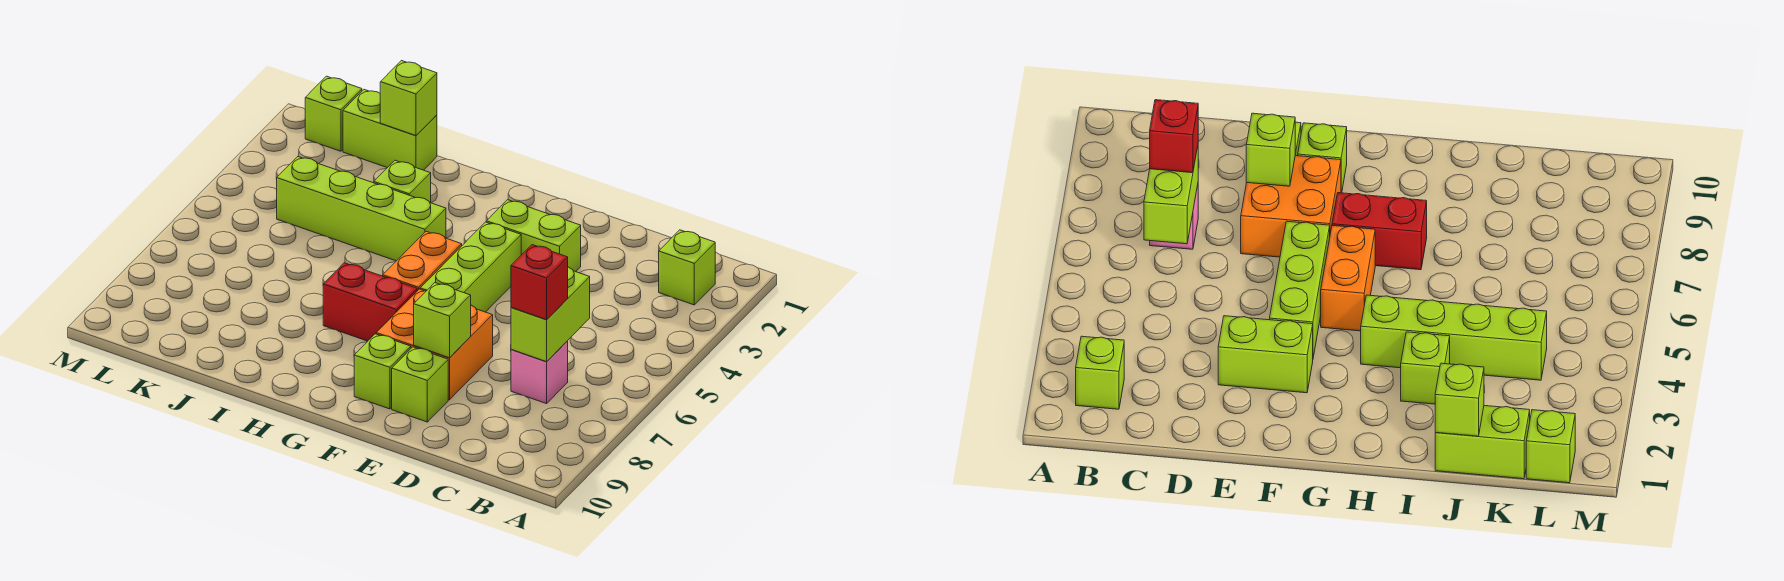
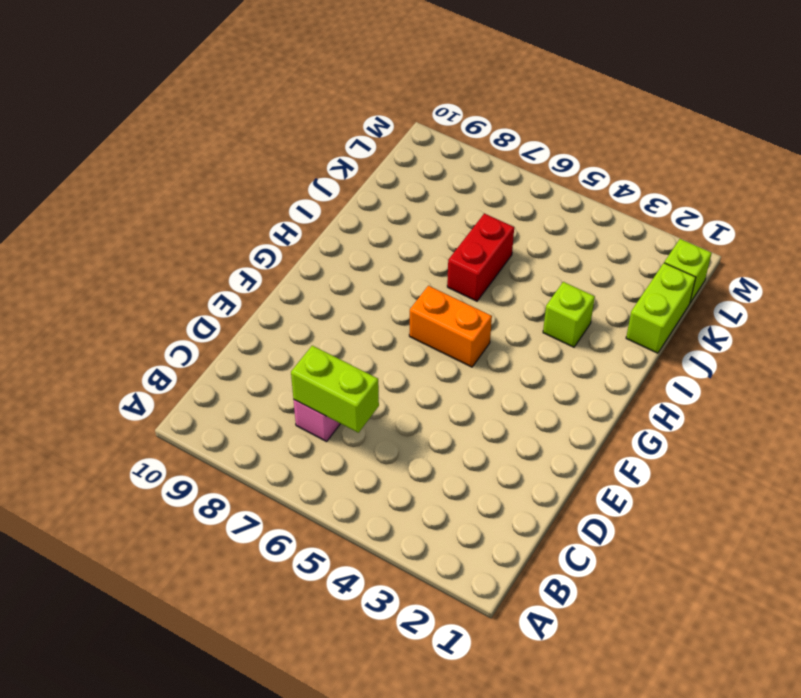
red 1x2 brick [447,213,514,301] -> red 1x2 brick moved to [323,263,417,341]
none -> lime 1x1 brick [659,230,715,305]
none -> lime 1x2 brick [486,200,581,272]
none -> orange 2x2 brick [376,289,493,400]

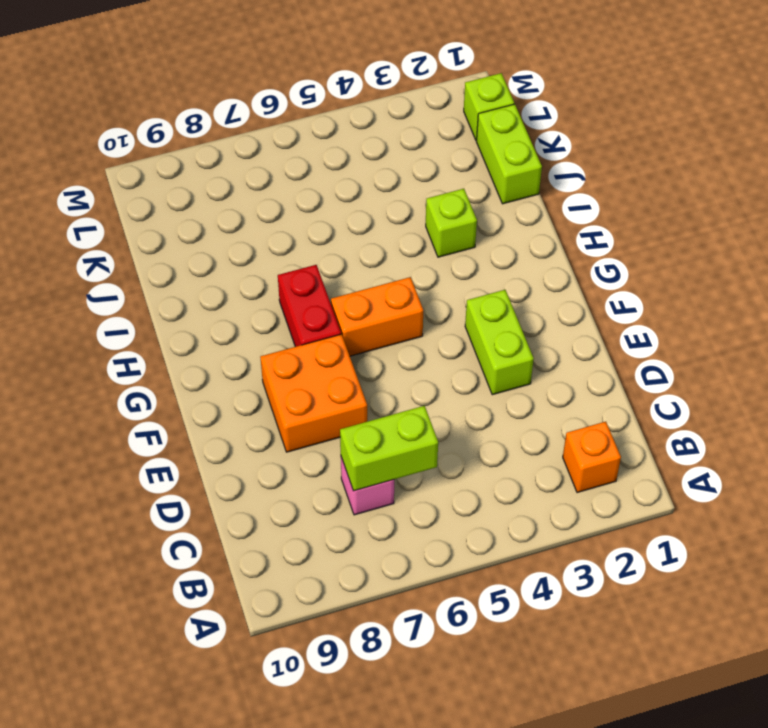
orange 1x1 brick [563,422,621,493] -> lime 1x1 brick [659,230,715,305]
none -> lime 1x1 brick [392,347,448,422]
none -> lime 1x3 brick [420,222,521,312]
none -> lime 1x1 brick [354,334,411,409]

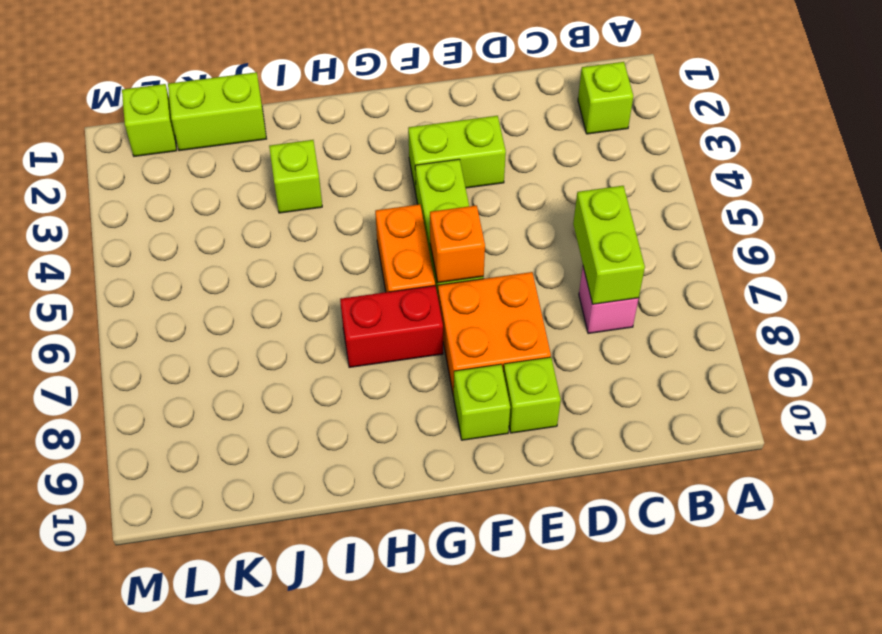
orange 1x1 brick [430,205,485,283] -> none
none -> lime 1x4 brick [277,157,446,261]
none -> lime 1x1 brick [414,283,471,358]
none -> lime 1x1 brick [380,61,437,136]

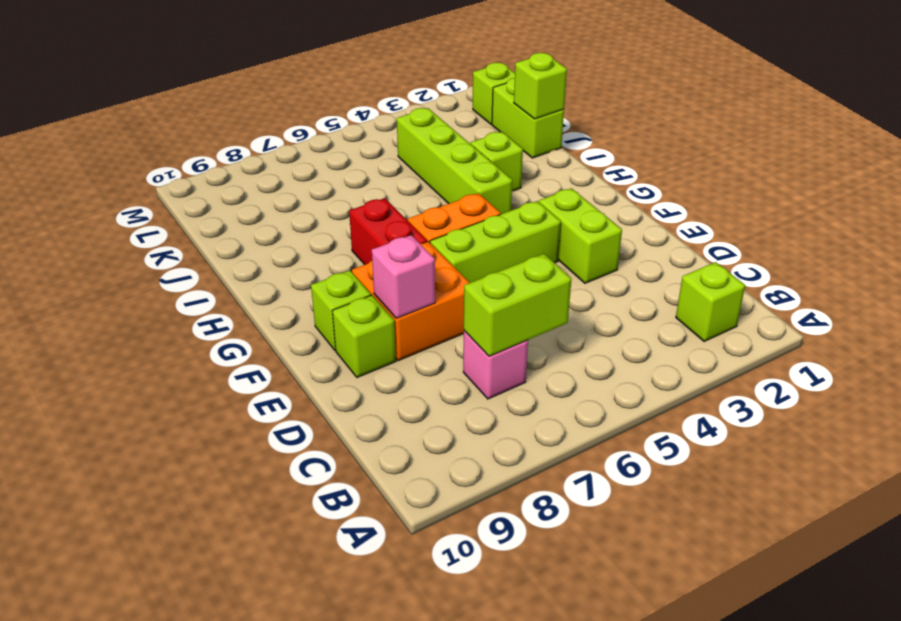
pink 1x1 brick [372,235,435,318] -> lime 1x1 brick [414,283,471,358]
none -> red 1x1 brick [511,245,568,320]

